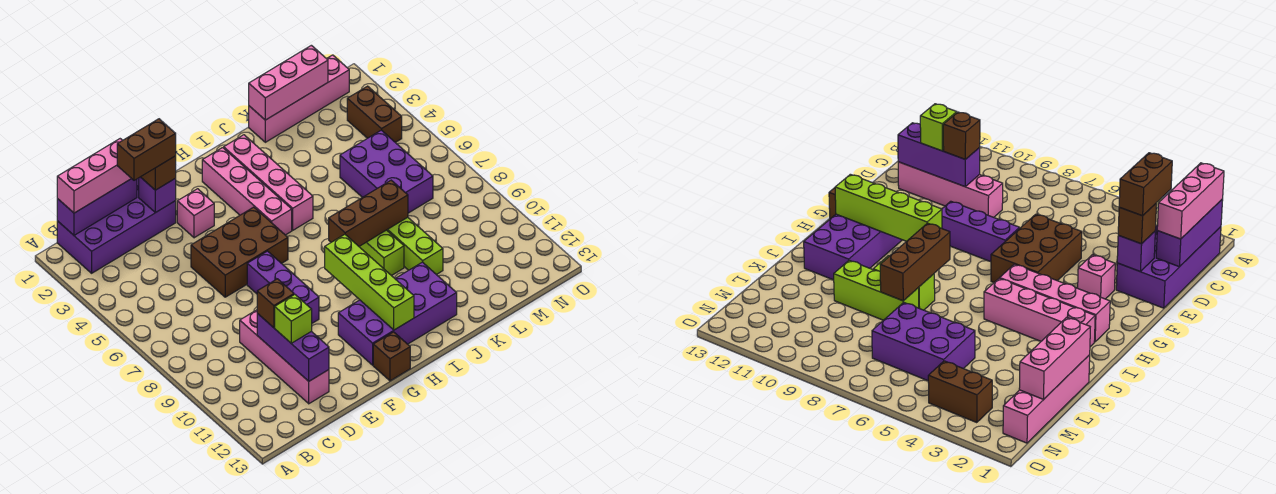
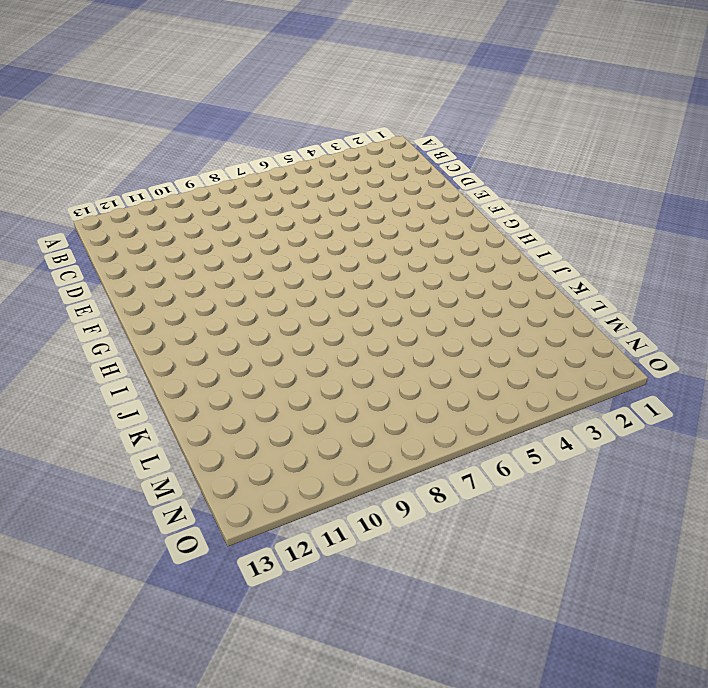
none -> purple 2x4 brick [57,178,176,273]
none -> pink 1x4 brick [240,310,329,404]
none -> brown 2x3 brick [191,207,288,297]

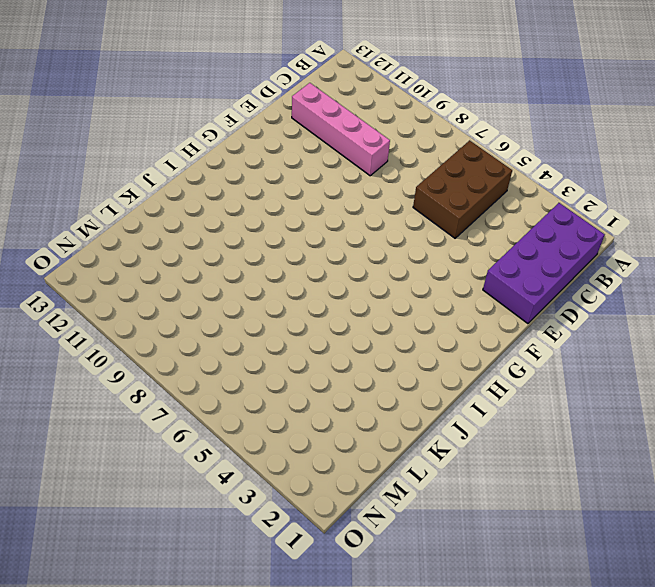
brown 2x3 brick [413,140,512,238] -> brown 2x3 brick moved to [191,207,288,297]
none -> pink 1x1 brick [177,189,214,238]
none -> purple 1x3 brick [247,251,319,323]
none -> purple 2x4 brick [338,262,457,365]

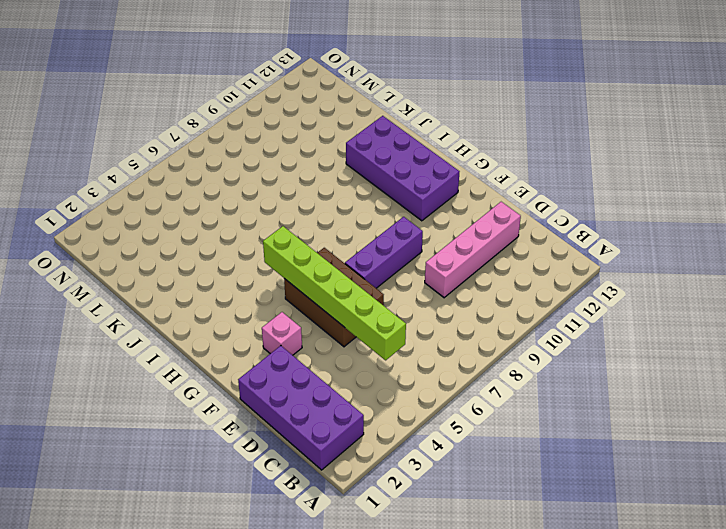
lime 1x6 brick [263,226,406,360] -> none
none -> brown 1x1 brick [373,332,410,381]
none -> pink 1x4 brick [202,148,292,235]
none -> pink 1x4 brick [224,135,313,230]

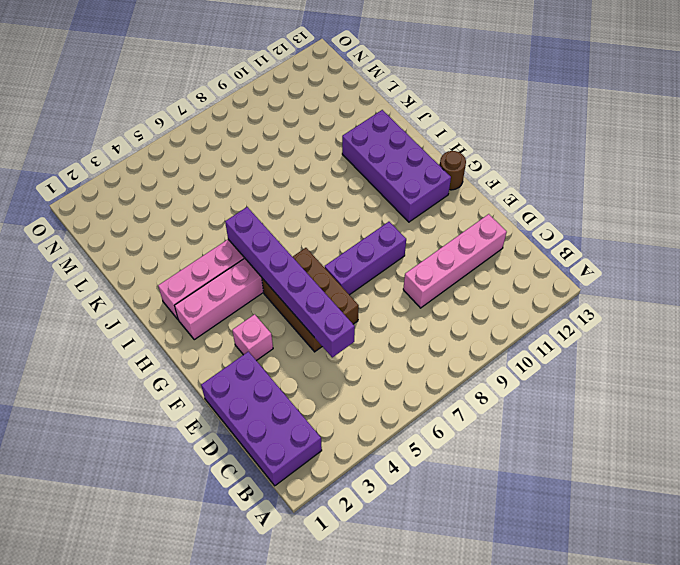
purple 1x6 brick [225,207,355,357] -> none
brown 1x1 round brick [440,151,466,190] -> brown 1x1 brick [373,332,410,381]
none -> lime 1x2 brick [359,230,404,276]
none -> pink 1x4 brick [249,55,349,142]
none -> lime 1x3 brick [387,217,443,275]

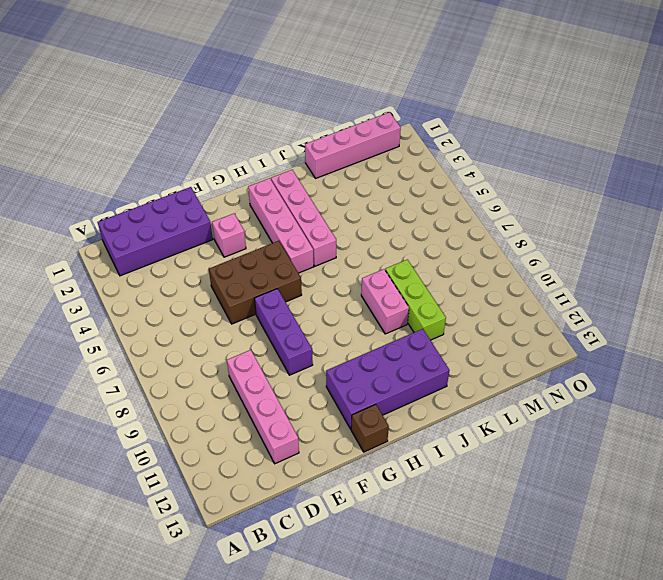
pink 1x2 brick [361,269,409,334] -> lime 1x2 brick [359,230,404,276]
none -> purple 2x3 brick [340,130,433,213]
none -> brown 1x2 brick [347,86,402,142]
none -> purple 1x3 brick [57,179,137,235]

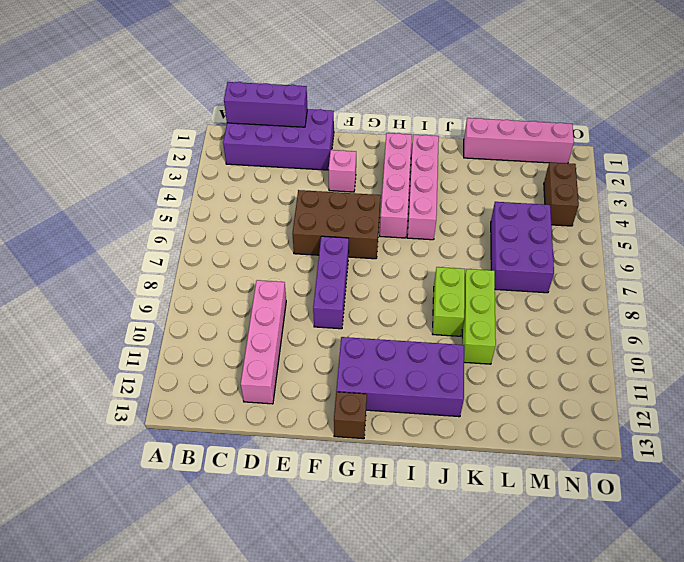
none -> purple 1x3 brick [257,313,329,381]
none -> purple 1x1 brick [139,177,176,213]
none -> lime 1x4 brick [325,234,414,330]

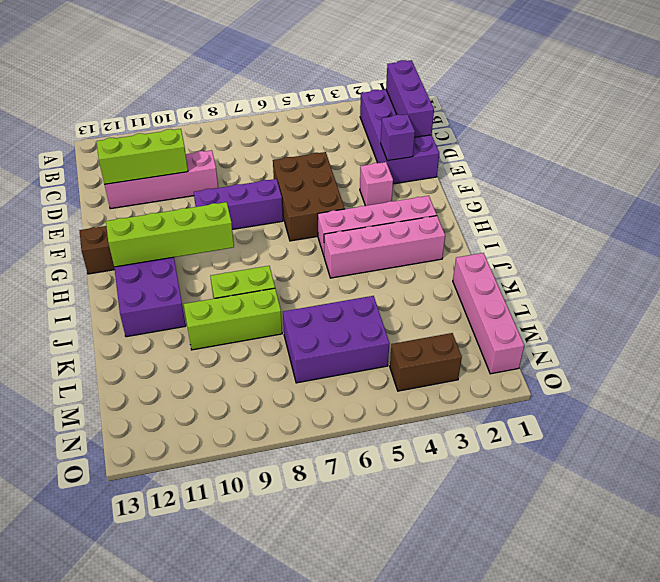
lime 1x3 brick [97,129,188,184] -> purple 1x3 brick [257,313,329,381]
none -> brown 1x3 brick [329,180,408,246]
none -> pink 1x3 brick [249,45,328,120]
none -> pink 1x3 brick [57,139,132,213]

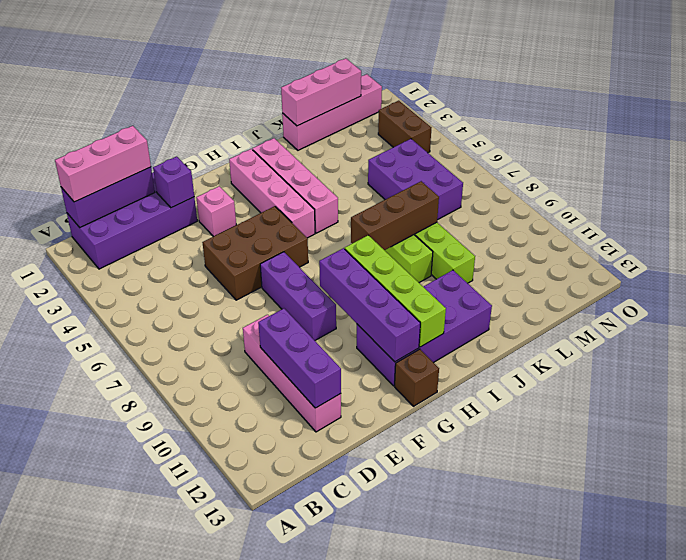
purple 1x4 brick [319,248,420,362] -> none
none -> brown 1x1 brick [257,279,294,328]
none -> lime 1x1 brick [275,295,312,343]
none -> brown 1x1 brick [141,156,176,190]

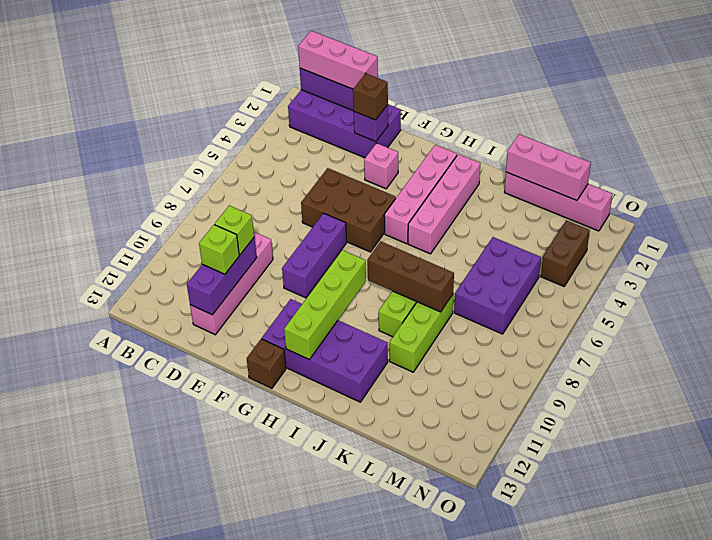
lime 1x1 brick [215,206,254,255] -> brown 1x1 brick [257,279,294,328]
none -> brown 1x2 brick [117,119,176,180]

